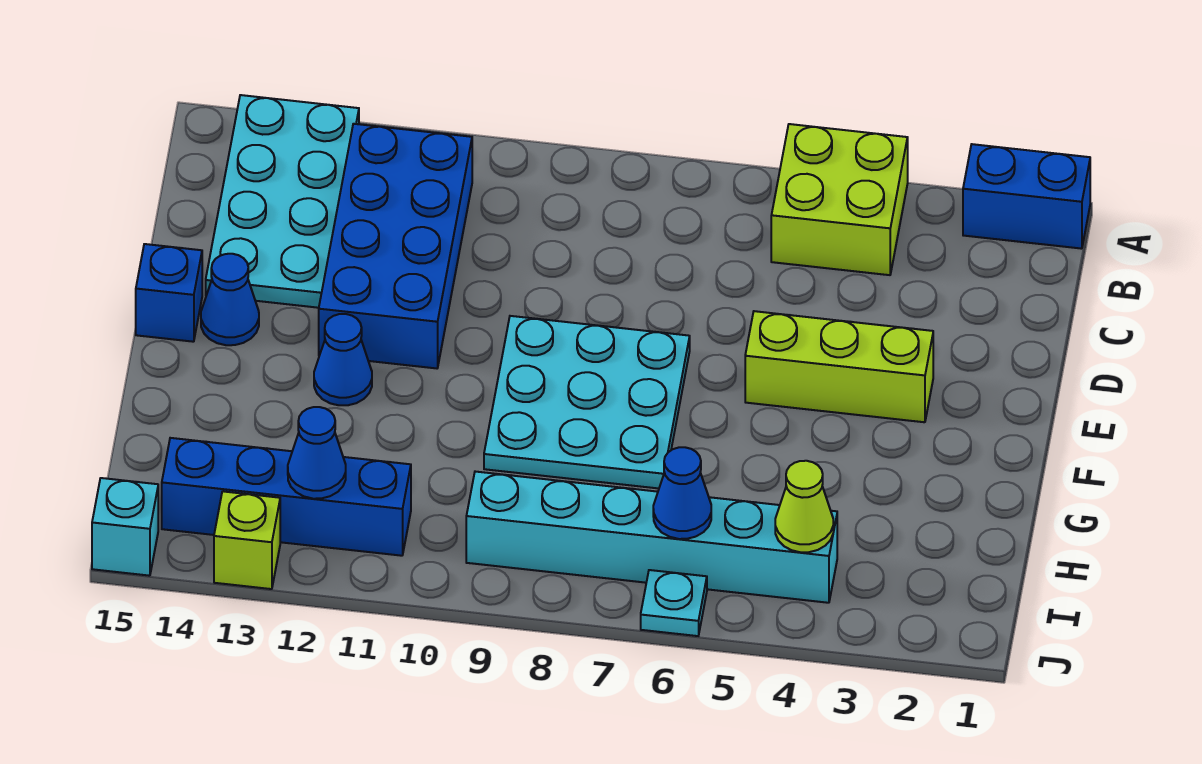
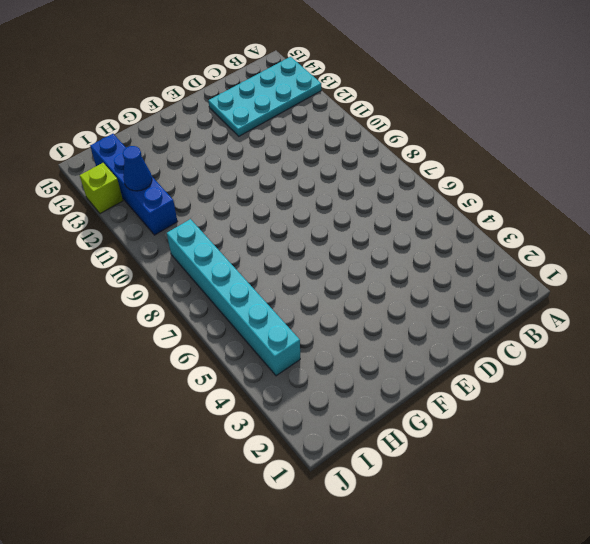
none -> blue 1x2 brick [963,144,1090,249]
none -> lime 2x2 brick [771,124,908,275]
none -> blue 2x4 brick [319,124,472,368]

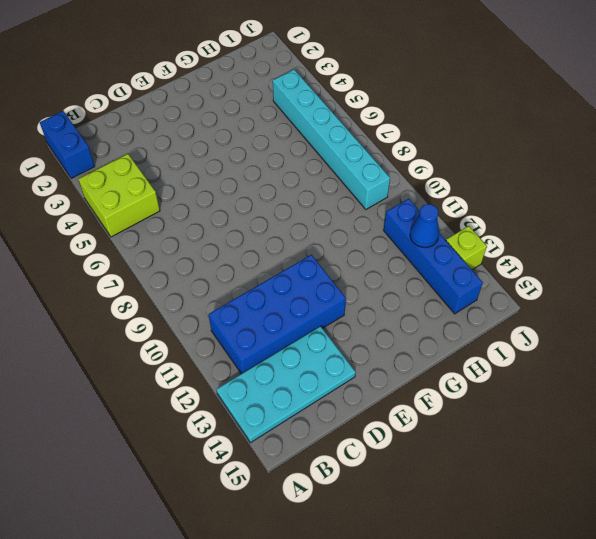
none -> lime 1x3 brick [745,311,933,422]
none -> cyan 3x3 plate [484,316,690,488]
none -> blue 1x1 cone [201,254,259,345]

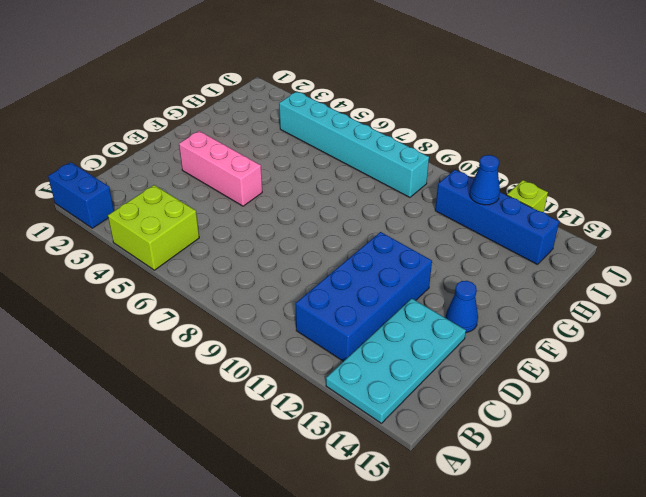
pink 1x3 brick [179,131,262,206] -> lime 1x3 brick [745,311,933,422]
none -> cyan 3x3 plate [484,316,690,488]
none -> blue 1x1 brick [136,244,202,342]
none -> blue 1x1 cone [314,314,372,405]

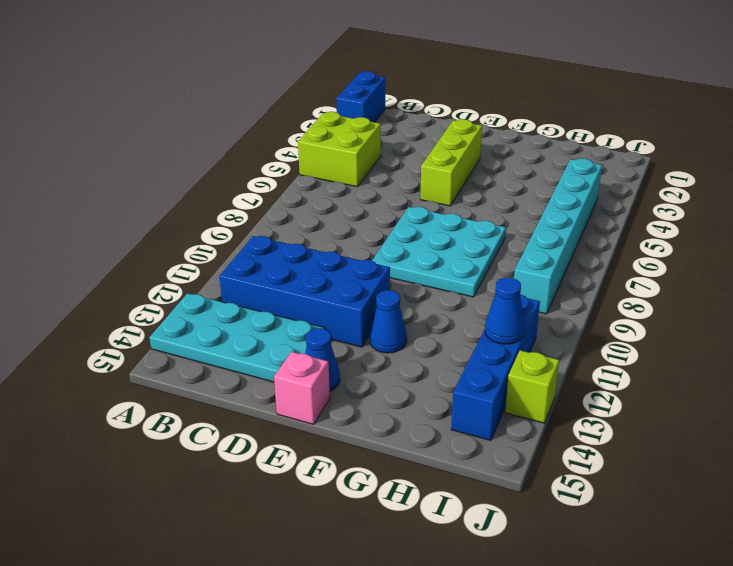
pink 1x1 brick [274,352,330,424] -> blue 1x1 brick [136,244,202,342]
none -> cyan 1x1 plate [641,570,707,636]
none -> cyan 1x1 brick [92,478,158,576]
none -> lime 1x1 cone [775,461,833,552]

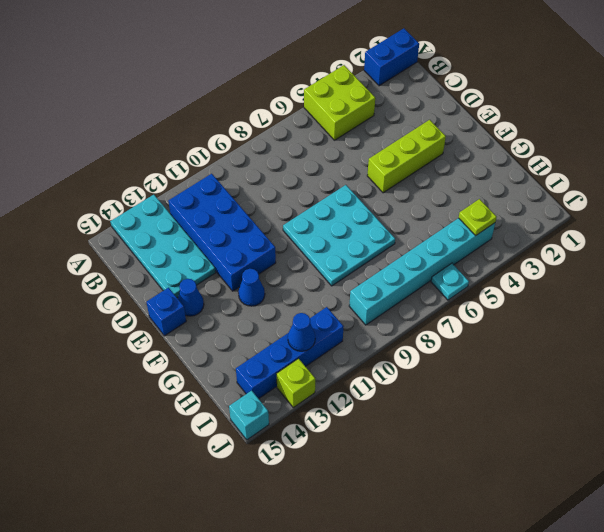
lime 1x1 plate [459,199,497,236] -> lime 1x1 cone [775,461,833,552]
none -> blue 1x1 cone [653,447,711,539]

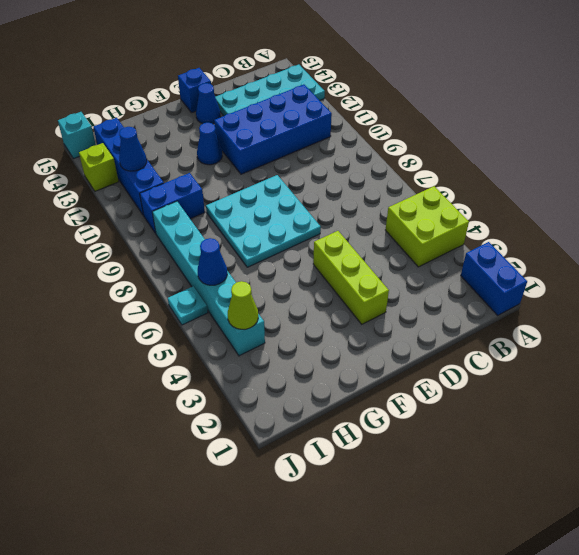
blue 1x2 brick [140,173,205,233] -> none

